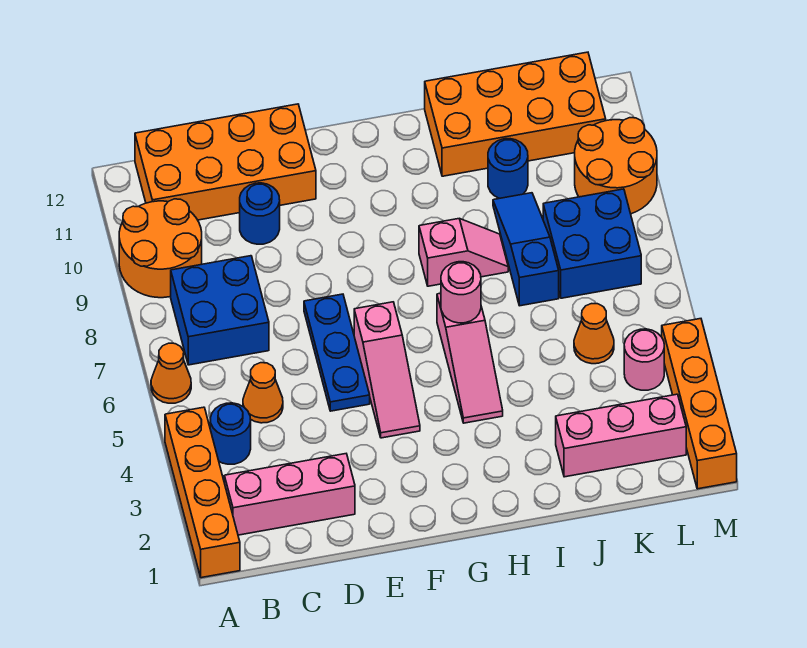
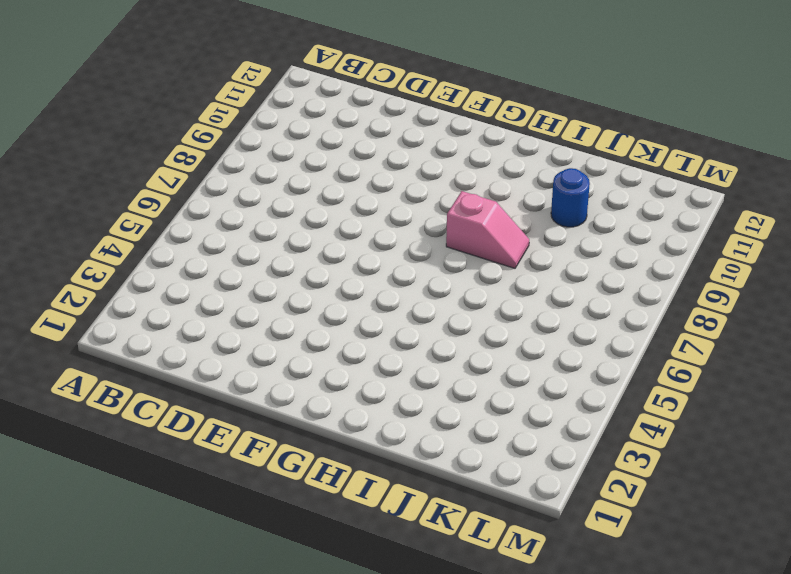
none -> orange 1x4 brick [165,407,240,578]
none -> orange 1x1 cone [151,343,191,403]
none -> orange 2x2 round brick [119,199,202,298]

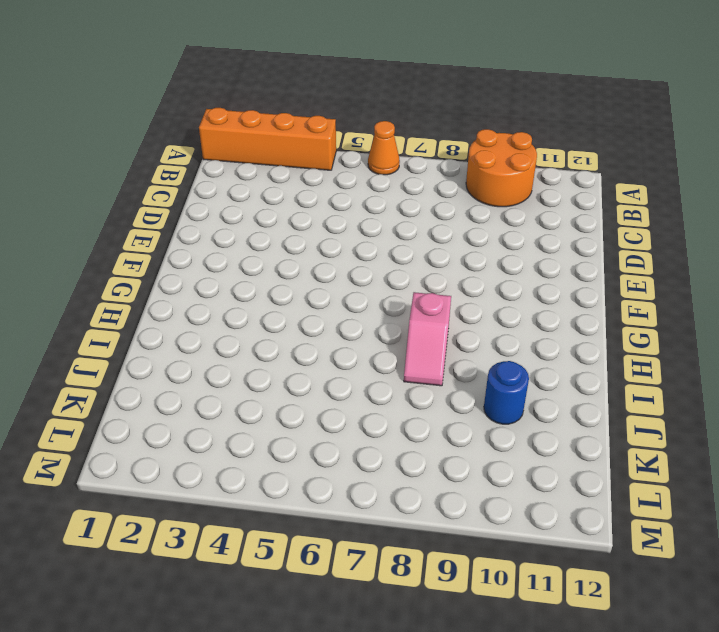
none -> pink 1x3 brick [224,454,355,535]
none -> blue 1x1 round brick [210,403,251,464]
none -> blue 2x2 brick [171,256,269,365]

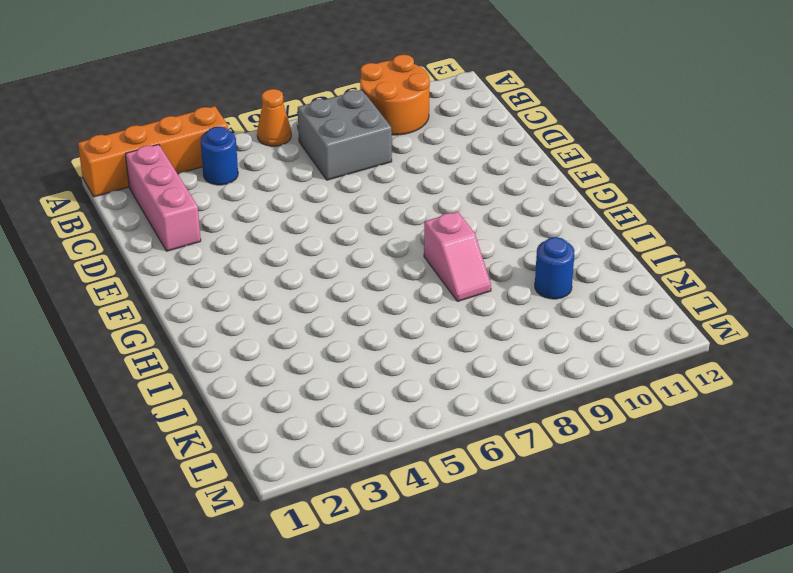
grey 2x2 brick [298,90,392,180] -> blue 2x2 brick [171,256,269,365]
none -> orange 2x4 brick [135,104,316,220]
none -> orange 1x1 cone [243,363,283,423]
none -> blue 1x1 round brick [240,183,280,244]

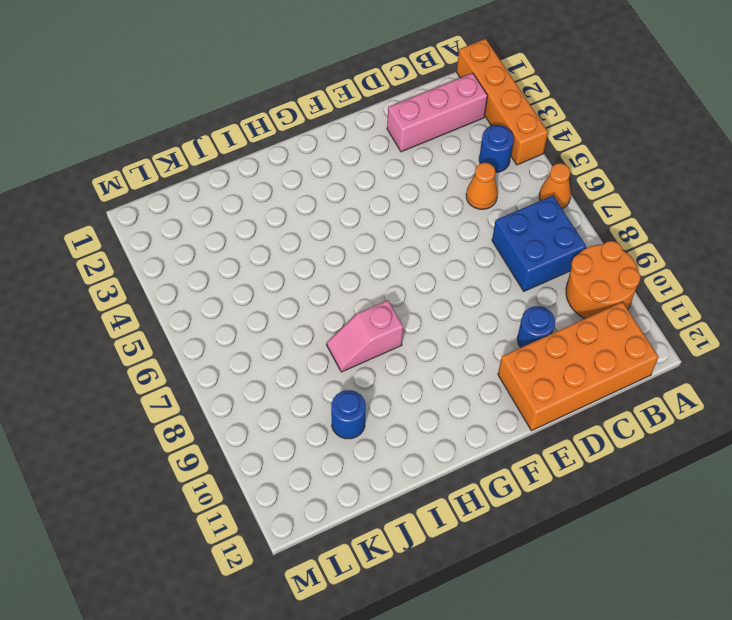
none -> blue 1x3 plate [304,294,370,411]
none -> pink 1x3 slope [354,302,420,438]
none -> pink 1x3 slope [437,293,503,423]

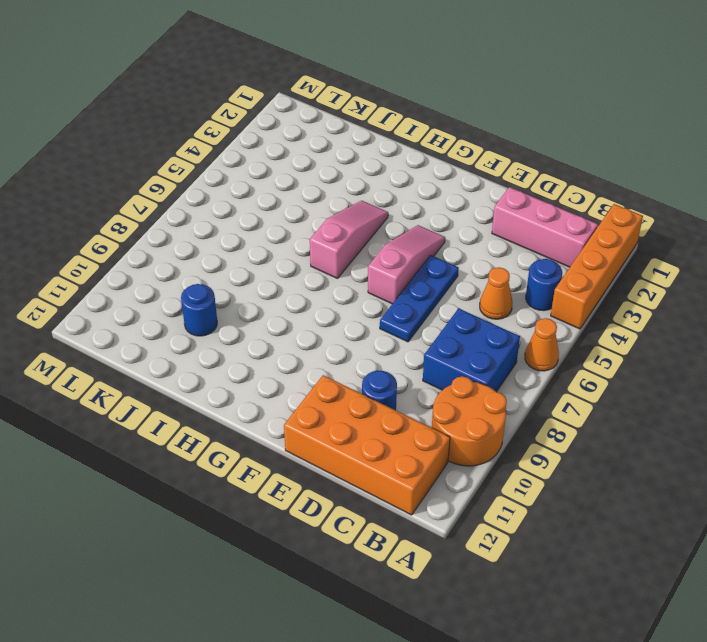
none -> pink 1x2 slope [419,219,508,286]
none -> orange 2x4 brick [425,52,606,176]
none -> pink 1x3 brick [556,394,686,477]

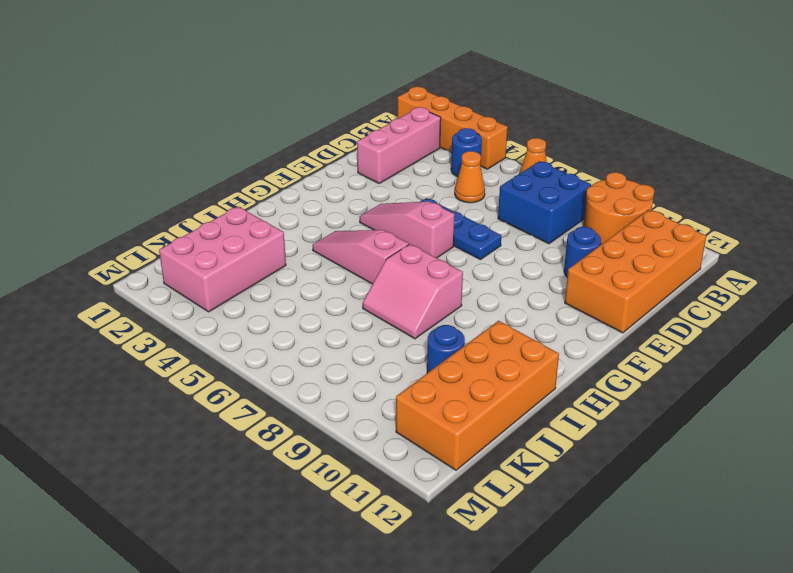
pink 2x2 slope [363,244,463,339] -> pink 1x2 slope [419,219,508,286]
pink 2x3 brick [159,207,286,312] -> pink 1x3 brick [556,394,686,477]
none -> blue 1x3 slope [493,193,559,306]
none -> orange 1x1 cone [574,304,614,364]
none -> blue 2x2 brick [543,189,641,298]

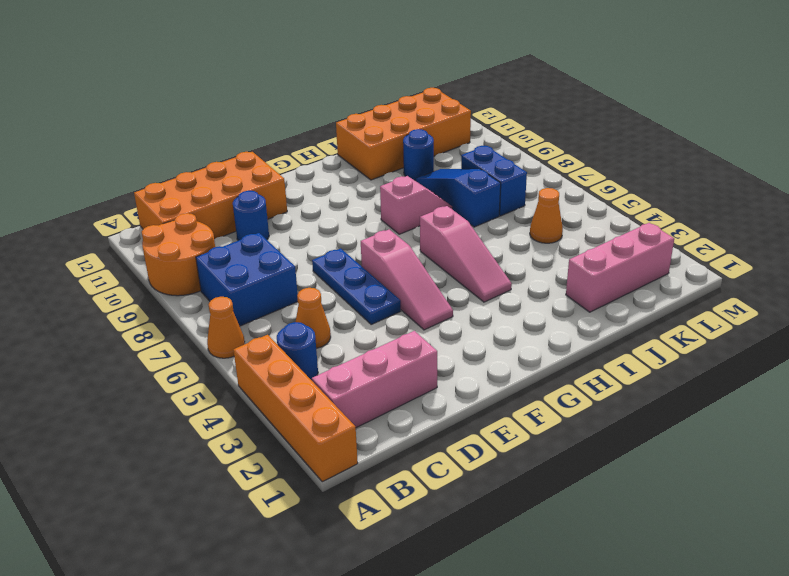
blue 1x2 brick [461,146,527,216] -> blue 2x2 brick [543,189,641,298]
none -> pink 1x1 round brick [624,329,664,390]
none -> orange 2x2 round brick [575,118,657,214]
none -> orange 1x4 brick [662,319,737,489]

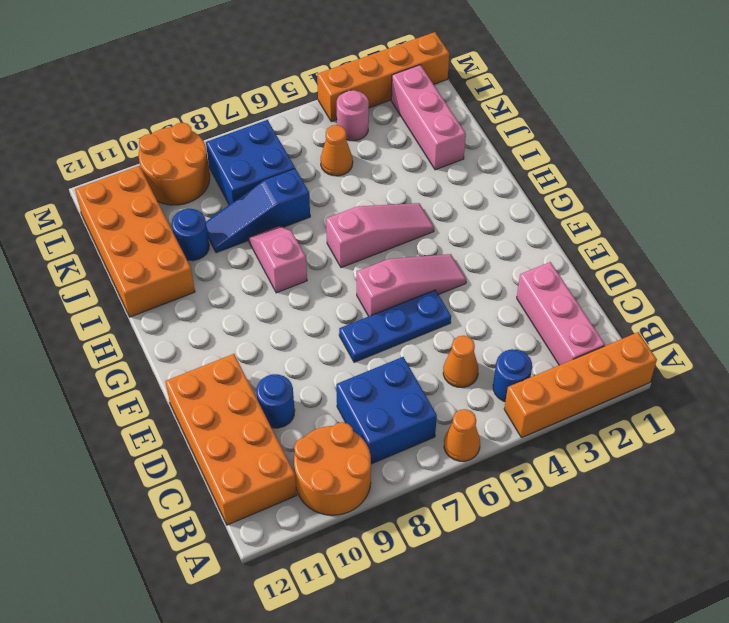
none -> pink 1x1 round brick [441,262,481,323]

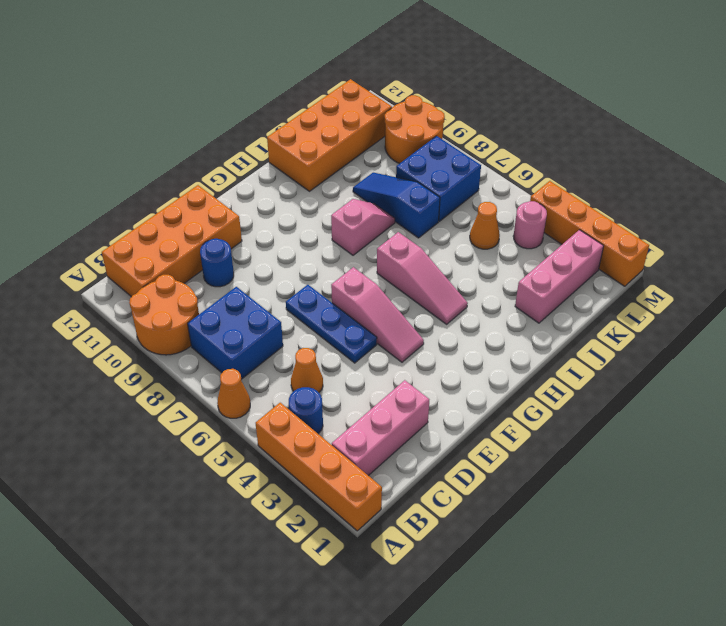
none -> blue 1x1 round brick [488,139,528,198]
none -> pink 1x1 round brick [441,262,481,323]

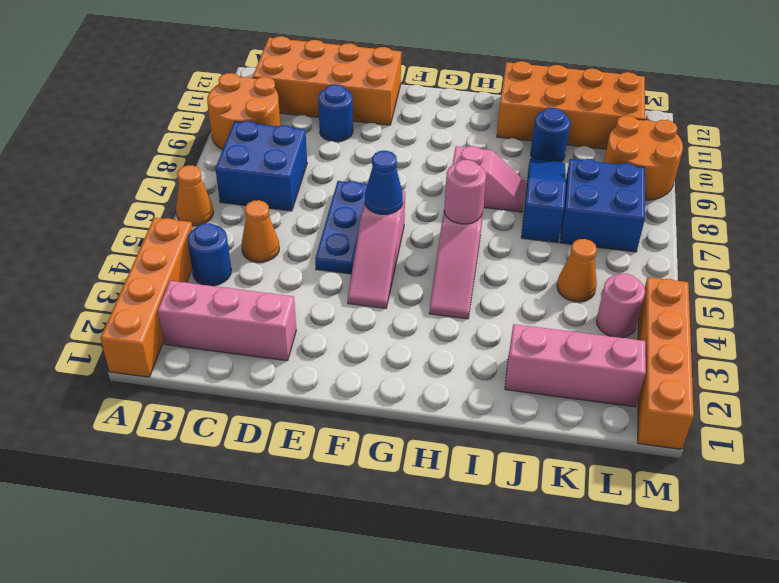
blue 1x1 cone [365,151,403,214] -> none

